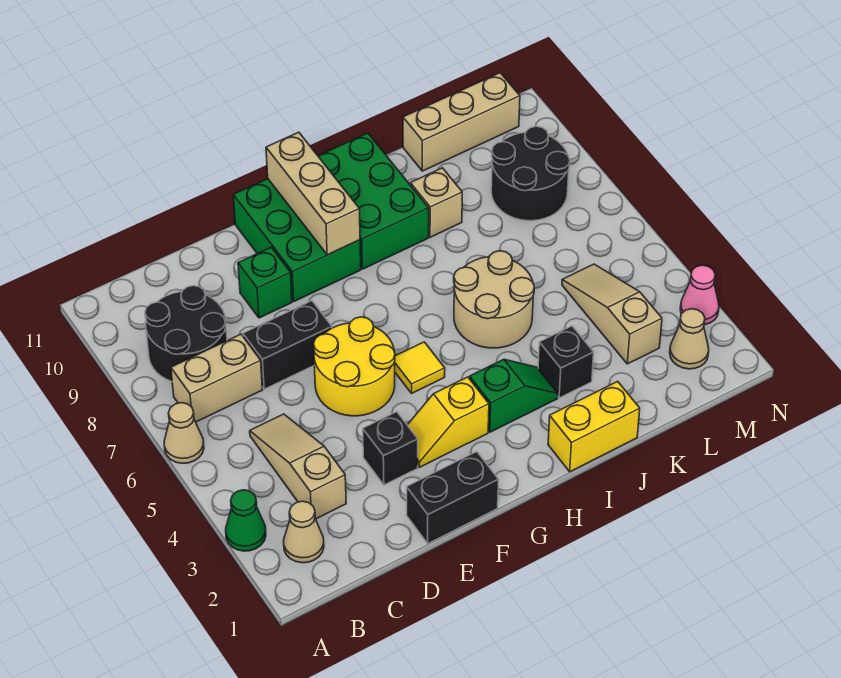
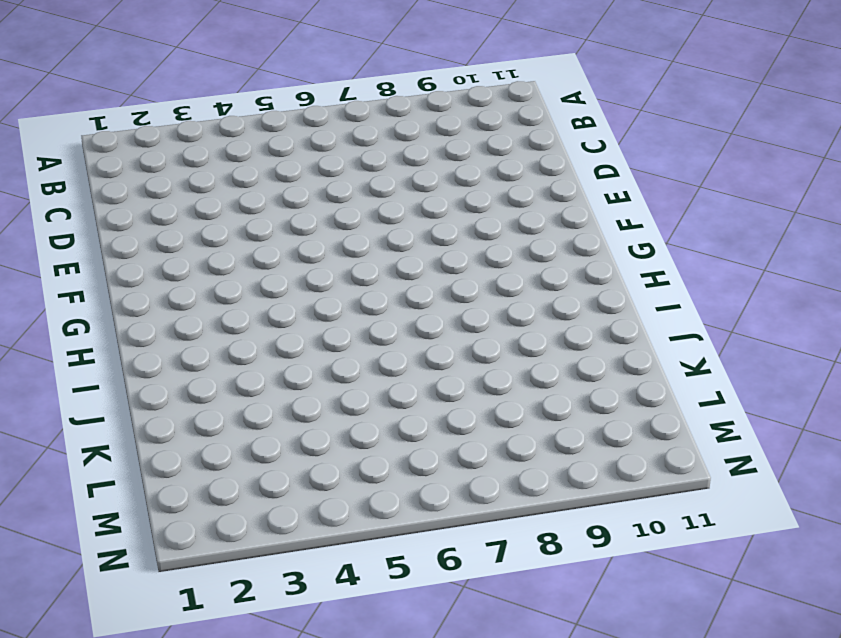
none -> green 1x1 cone [226,490,266,551]
none -> tan 1x1 cone [164,403,204,463]
none -> tan 1x1 cone [284,501,324,563]

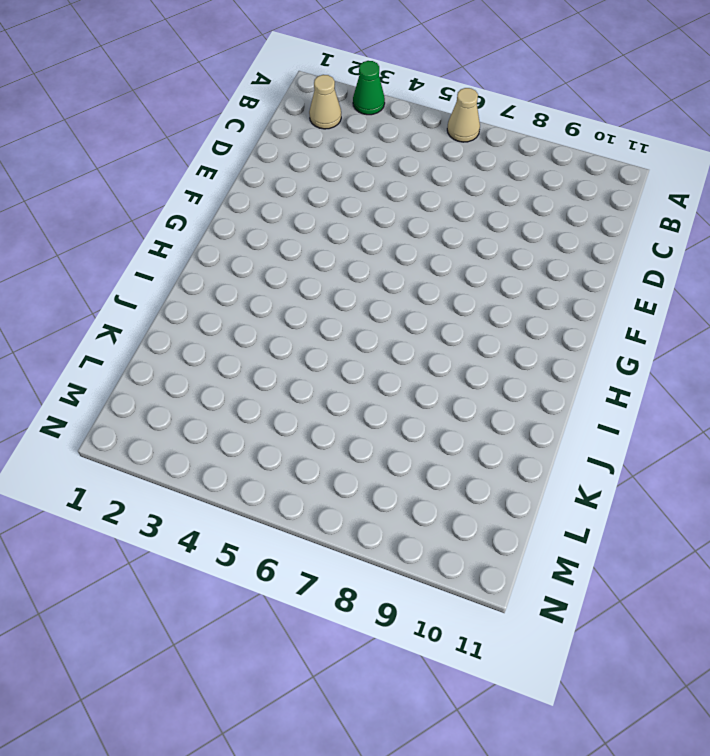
none -> tan 1x2 brick [171,334,262,422]
none -> black 2x2 round brick [145,286,227,381]
none -> tan 1x3 slope [250,414,346,519]

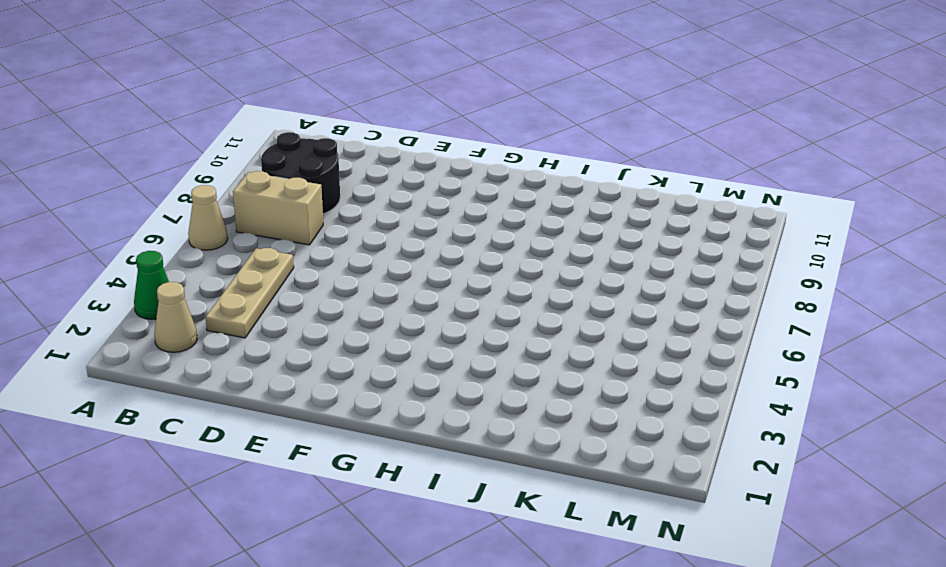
tan 1x3 plate [206,248,294,338] -> tan 1x3 slope [250,414,346,519]
none -> black 1x2 brick [243,301,332,389]
none -> black 1x2 brick [407,452,498,544]
none -> black 1x1 brick [363,412,418,485]

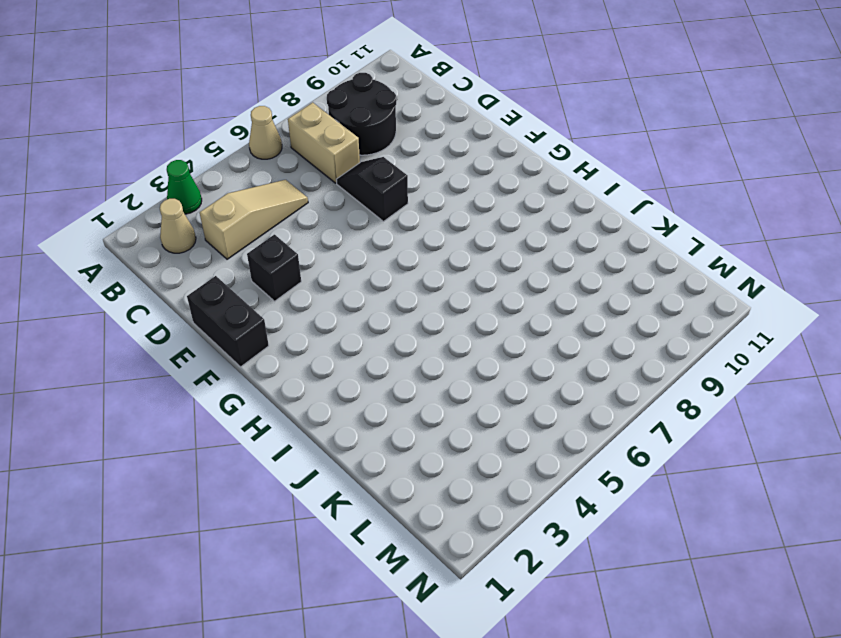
black 1x2 slope [336,157,408,221] -> black 1x2 brick [243,301,332,389]
none -> yellow 2x2 round brick [313,317,395,416]
none -> green 1x1 brick [238,247,292,318]
none -> yellow 1x2 slope [408,377,489,467]

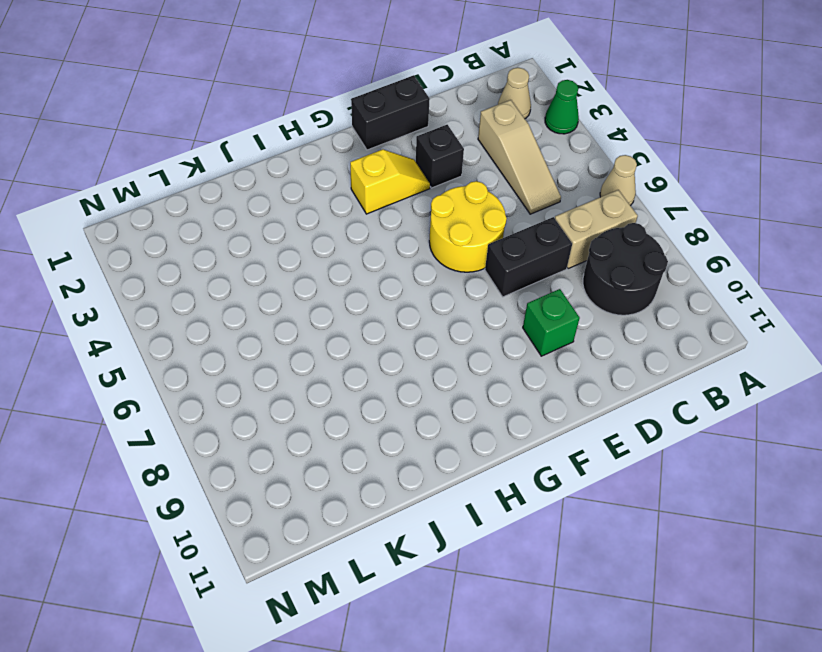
none -> green 2x3 brick [233,179,361,301]
none -> yellow 1x1 tile [395,342,445,393]
none -> green 1x2 slope [470,359,558,432]

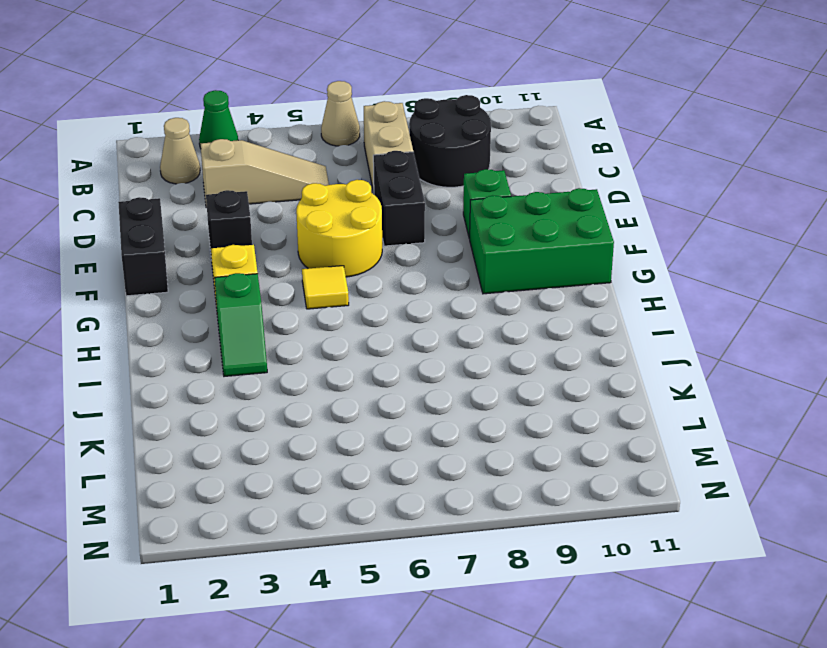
none -> green 2x3 brick [318,133,429,269]
none -> yellow 1x2 brick [548,381,640,472]
none -> tan 2x2 round brick [454,251,534,348]

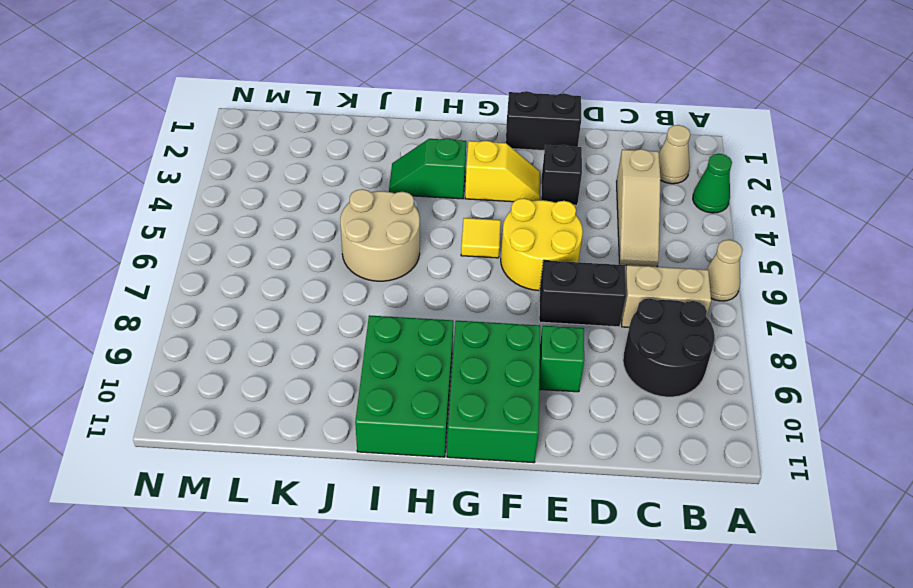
none -> yellow 1x2 brick [548,381,640,472]
none -> black 1x1 brick [538,326,594,398]
none -> tan 1x1 brick [410,168,462,237]

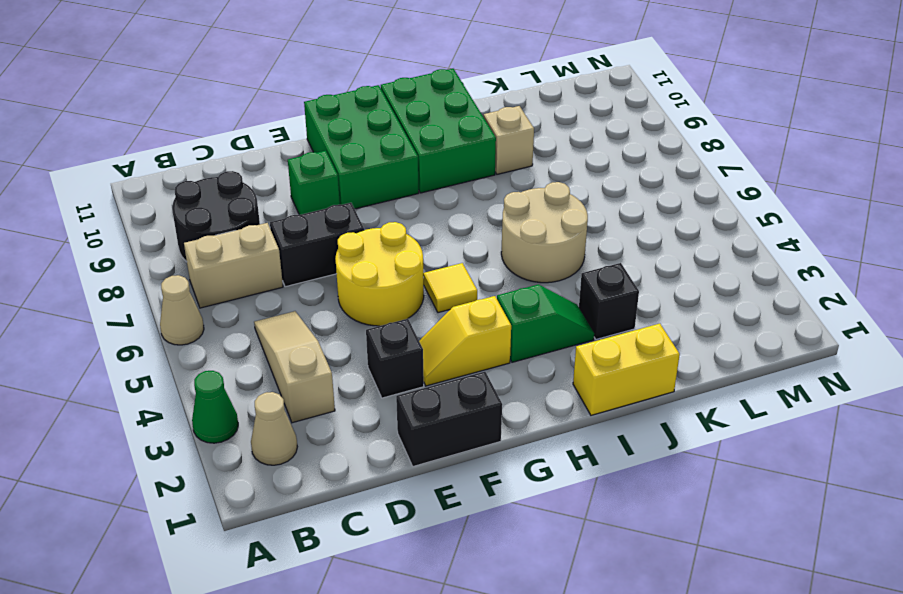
none -> tan 1x3 brick [403,73,520,171]
none -> tan 1x3 slope [562,264,662,364]
none -> black 2x2 round brick [491,126,570,221]

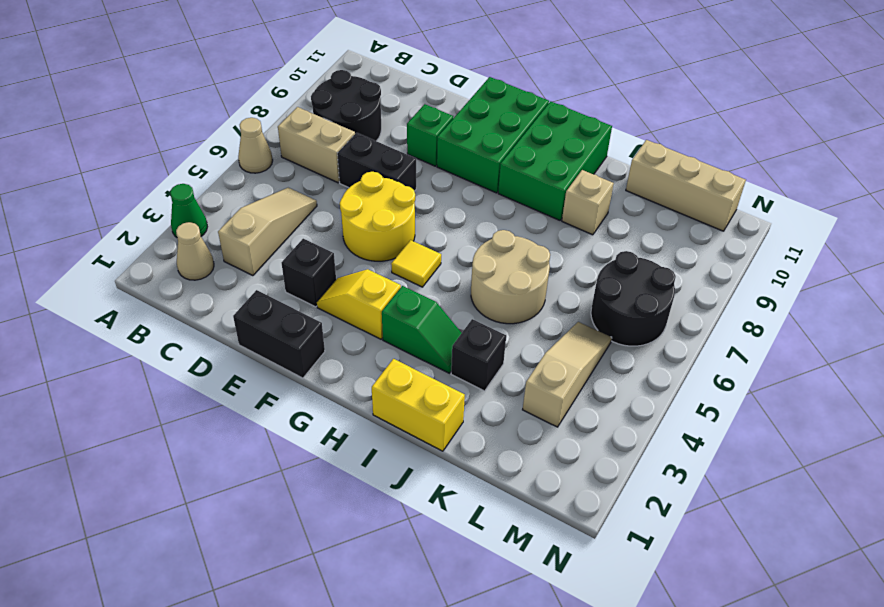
black 2x2 round brick [591,251,676,346] -> black 2x2 round brick moved to [491,126,570,221]
none -> tan 1x1 cone [670,309,709,369]
none -> pink 1x1 cone [680,265,719,325]
none -> tan 1x3 brick [266,132,360,255]

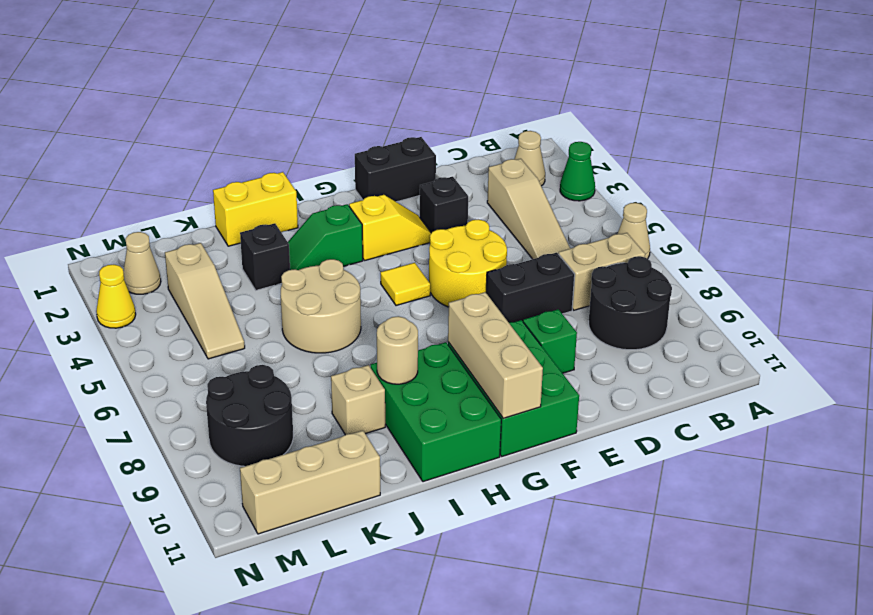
tan 1x1 round brick [377,316,418,384] -> none
yellow 1x1 cone [96,265,136,328] -> pink 1x1 cone [680,265,719,325]

